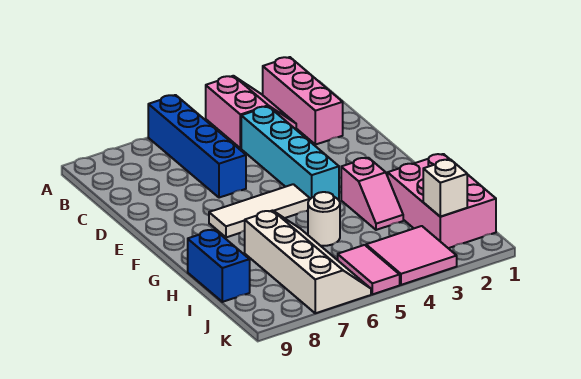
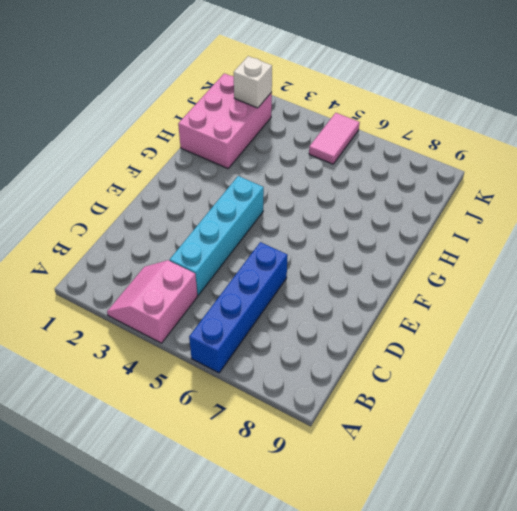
none -> pink 1x3 brick [263,57,343,145]
none -> white 1x3 tile [209,184,310,237]
none -> pink 1x2 slope [341,158,403,230]

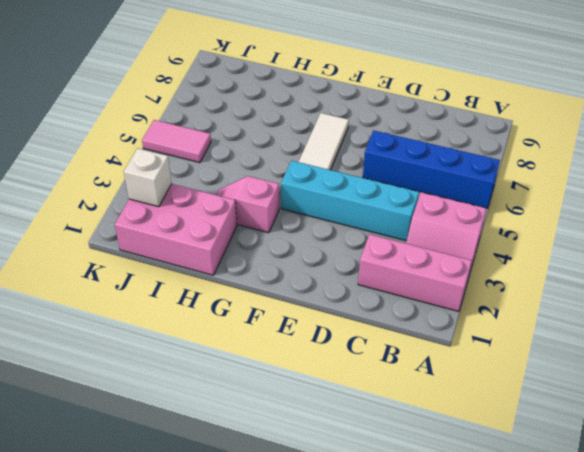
none -> white 1x1 round brick [308,192,340,246]
none -> white 2x4 slope [245,211,371,313]
none -> blue 1x2 brick [188,230,250,302]

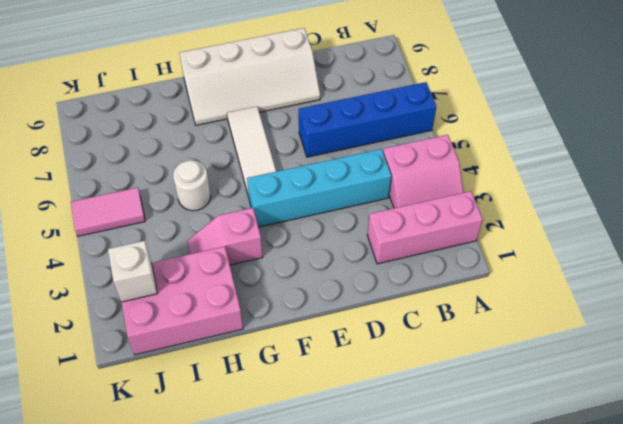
white 2x4 slope [180,28,320,125] -> white 2x4 slope moved to [245,211,371,313]
none -> blue 1x2 brick [188,230,250,302]
none -> pink 2x2 tile [366,226,457,285]

